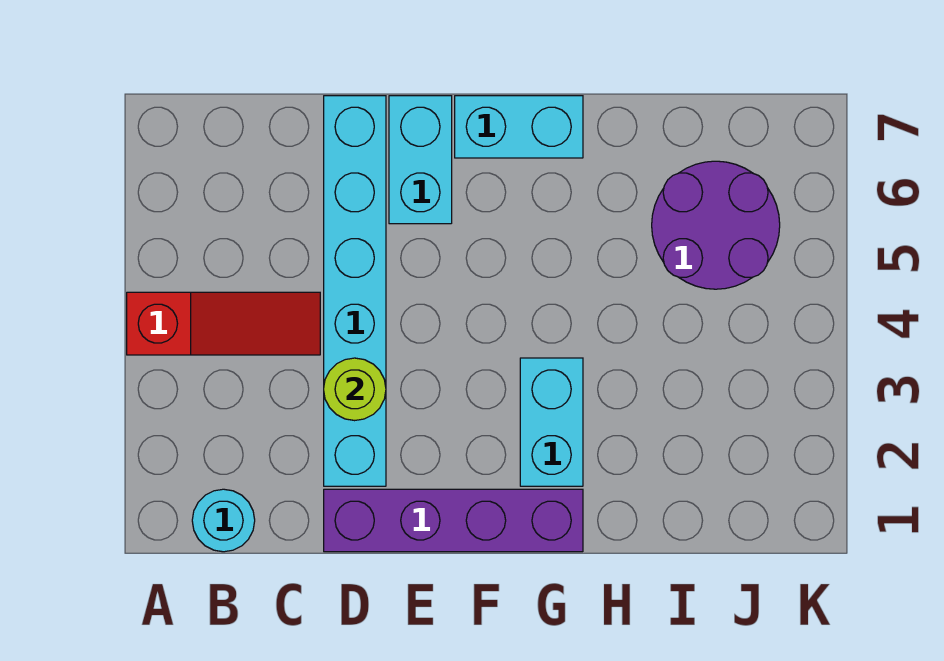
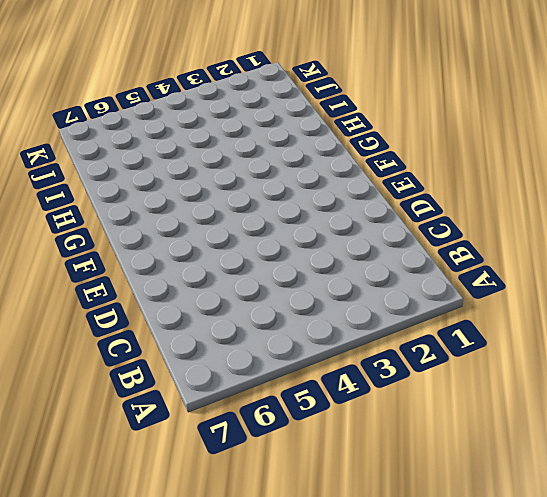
none -> red 1x3 slope [127,292,320,355]
none -> cyan 1x1 round brick [192,489,255,552]

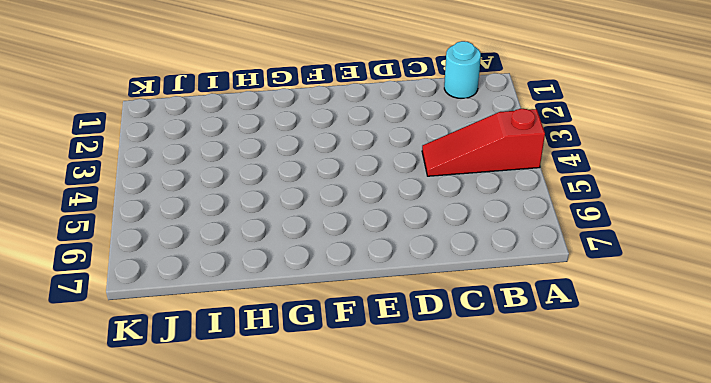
none -> purple 1x4 brick [324,489,583,552]
none -> cyan 1x6 brick [324,96,386,486]

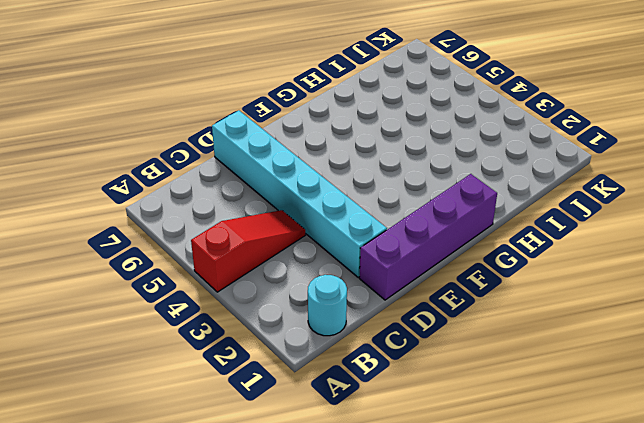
none -> cyan 1x2 brick [389,96,452,224]
none -> cyan 1x2 brick [455,96,583,158]

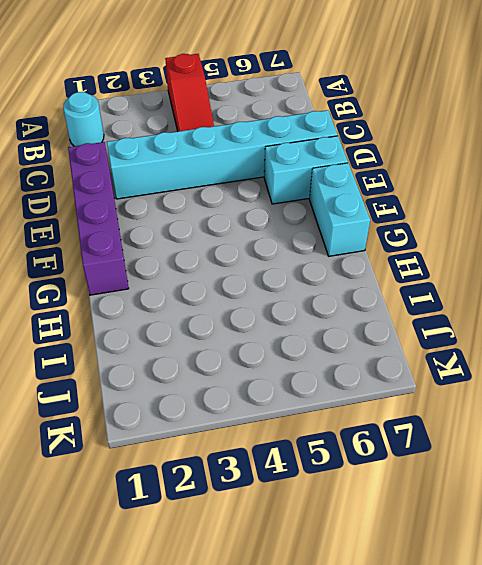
none -> cyan 1x2 brick [520,358,583,486]
none -> purple 2x2 round brick [652,161,780,289]

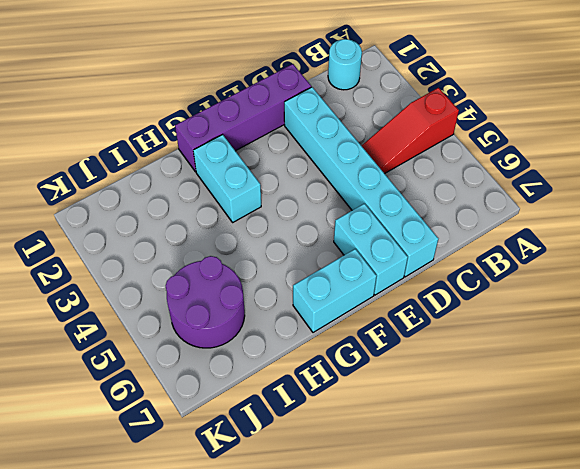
none -> lime 1x1 round brick [324,358,386,421]

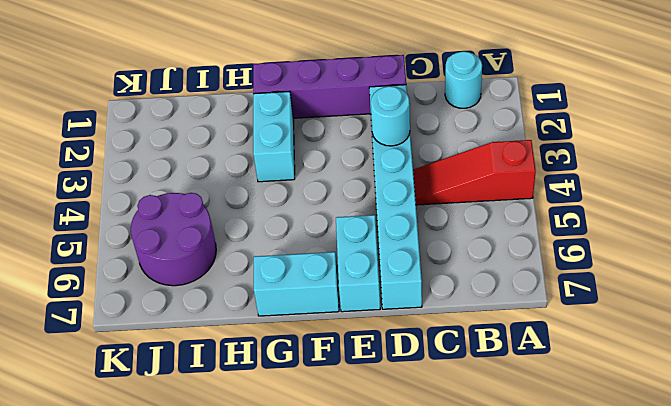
cyan 1x1 round brick [370,86,410,146] -> lime 1x1 round brick [324,358,386,421]

